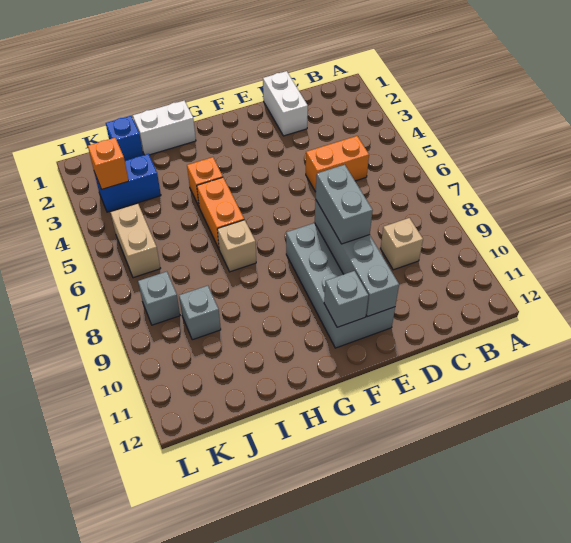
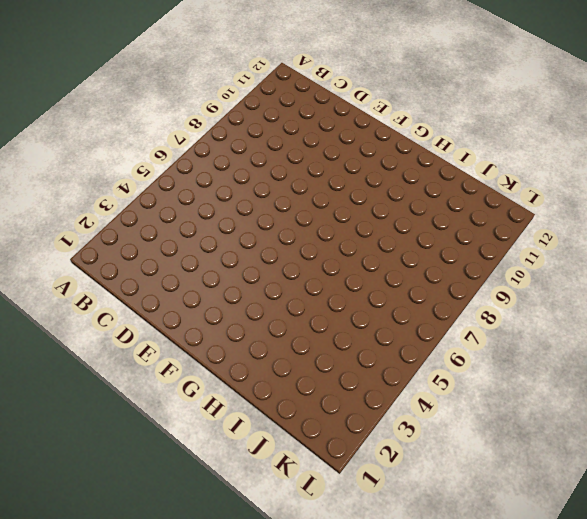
none -> orange 1x2 brick [306,136,369,192]
none -> tan 1x1 brick [380,218,423,270]
none -> white 1x2 brick [263,71,308,136]

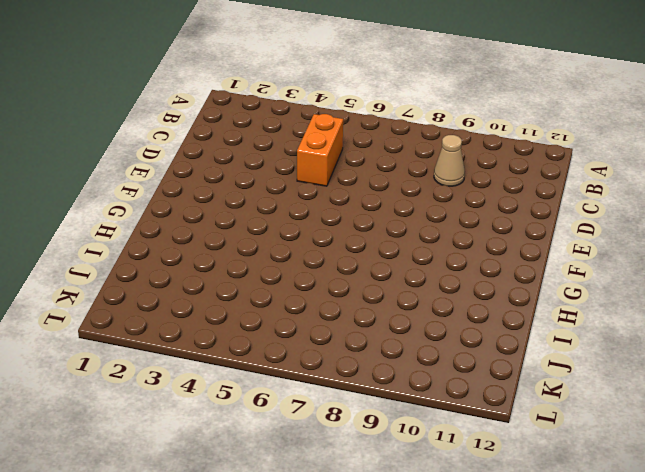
tan 1x1 cone [434,135,465,186] -> tan 1x1 brick [380,218,423,270]
none -> white 1x2 brick [263,71,308,136]
none -> grey 2x4 brick [286,223,395,348]
none -> white 1x2 brick [133,101,196,155]

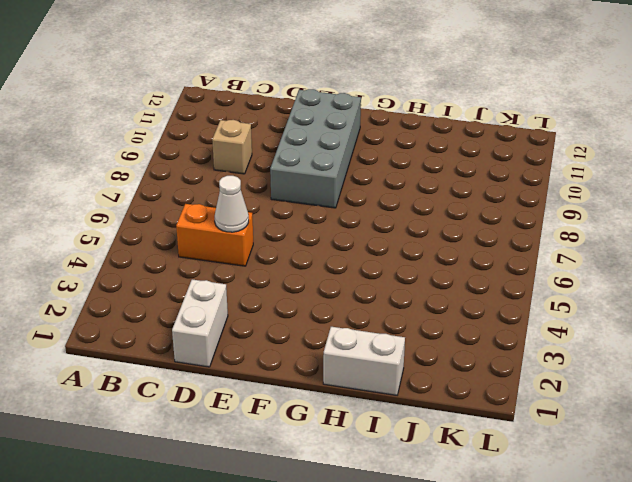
white 1x1 cone [215,176,249,232] -> none
none -> orange 1x1 brick [187,157,223,206]
none -> orange 1x2 brick [197,177,244,249]
none -> tan 1x1 brick [217,220,256,272]

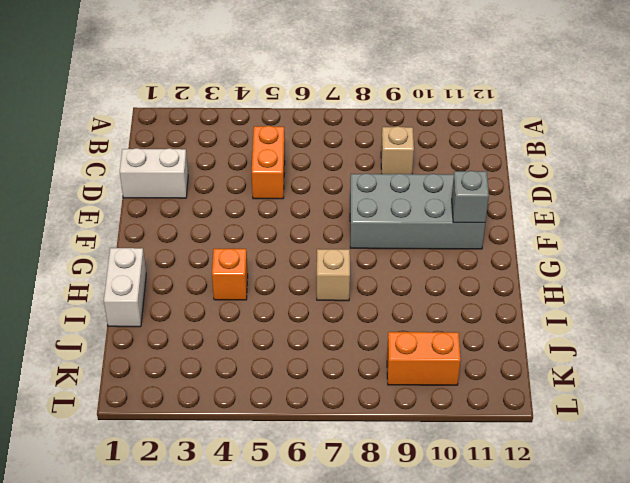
orange 1x2 brick [387,332,461,385] -> orange 1x2 brick moved to [197,177,244,249]
none -> blue 1x1 brick [106,116,143,161]
none -> blue 1x2 brick [94,154,161,212]
none -> grey 1x1 brick [179,286,221,340]

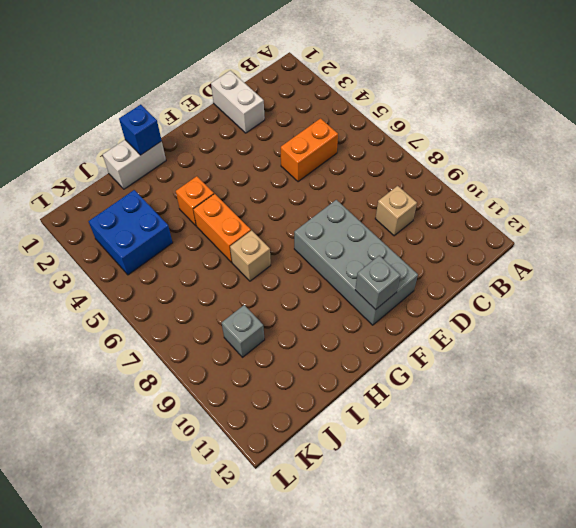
blue 1x1 brick [119,105,162,155] -> blue 1x1 brick moved to [106,116,143,161]
blue 2x2 brick [88,190,173,275] -> blue 1x2 brick [94,154,161,212]
none -> tan 1x2 brick [111,204,161,278]
none -> grey 1x1 brick [138,272,180,325]
none -> grey 1x4 brick [315,200,399,317]

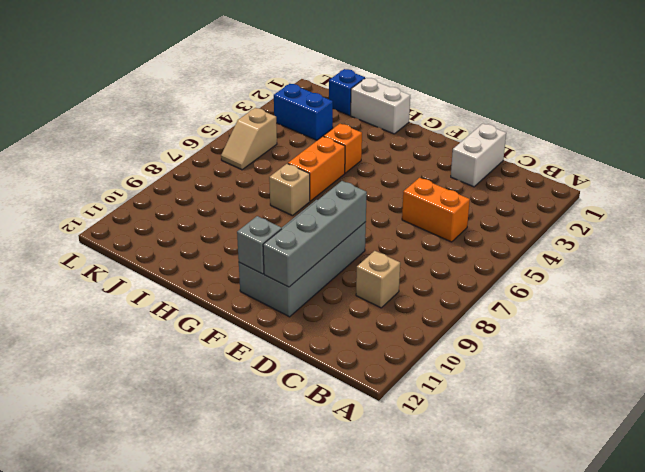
tan 1x2 slope [221,108,277,170] -> tan 1x2 brick [111,204,161,278]
none -> grey 1x1 brick [179,286,221,340]
none -> grey 1x1 brick [138,272,180,325]
none -> orange 1x1 brick [88,138,129,189]

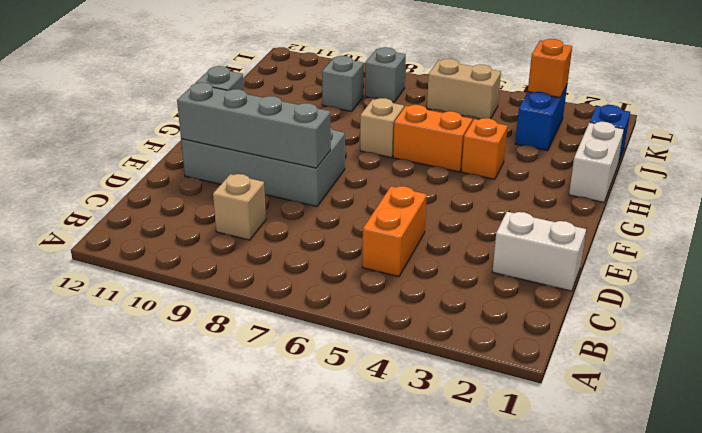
none -> grey 1x2 brick [316,165,373,244]

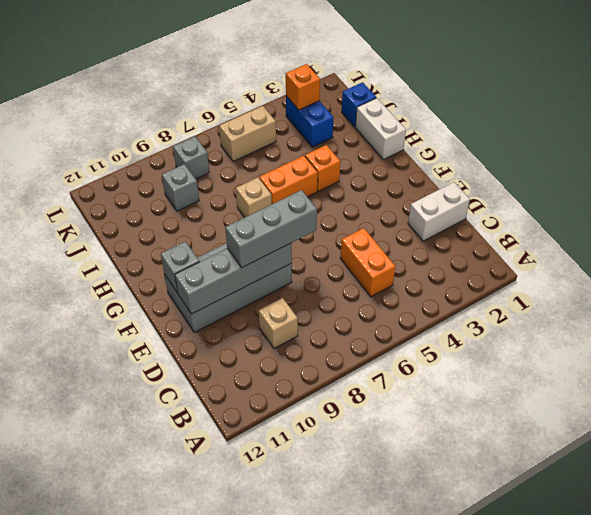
grey 1x3 brick [225,190,317,268] -> grey 1x2 brick [316,165,373,244]

